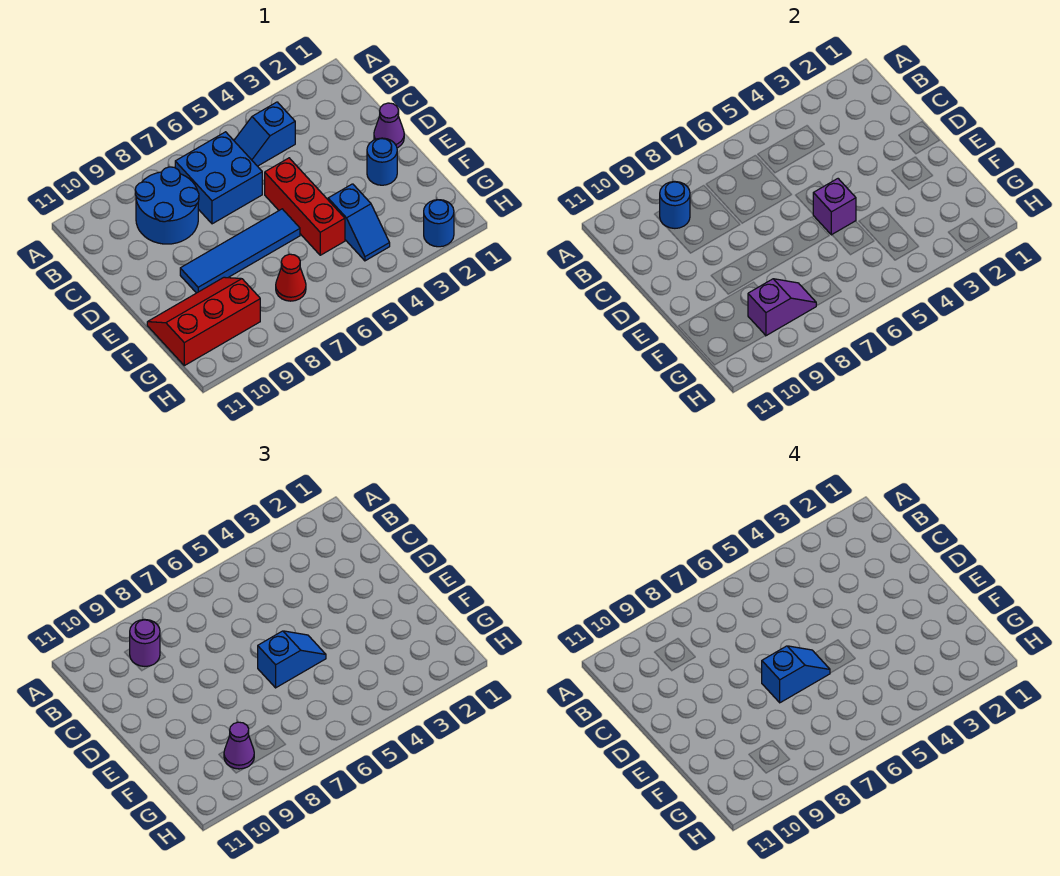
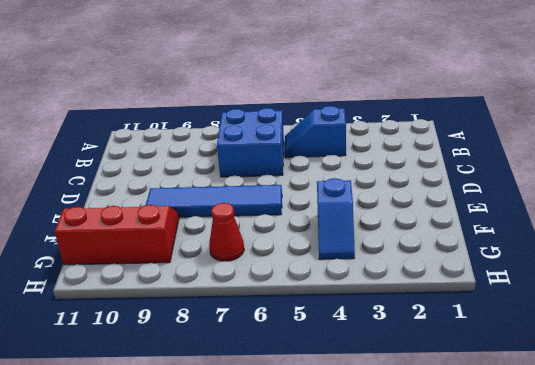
none -> blue 2x2 round brick [135,167,199,244]
none -> purple 1x1 cone [374,103,404,148]
none -> red 1x3 brick [265,158,345,255]

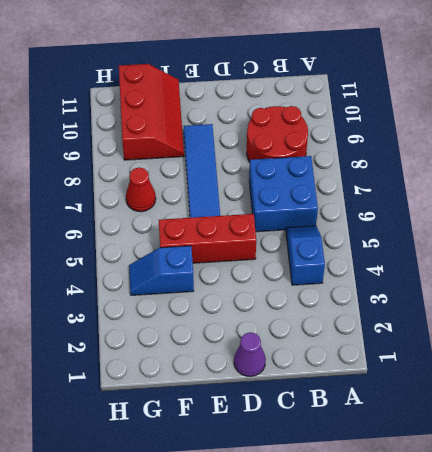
red 2x2 round brick [247,106,308,162] -> blue 2x2 round brick [135,167,199,244]
none -> blue 1x1 round brick [367,138,397,185]
none -> blue 1x1 round brick [424,200,454,247]
none -> blue 1x1 round brick [660,182,690,228]

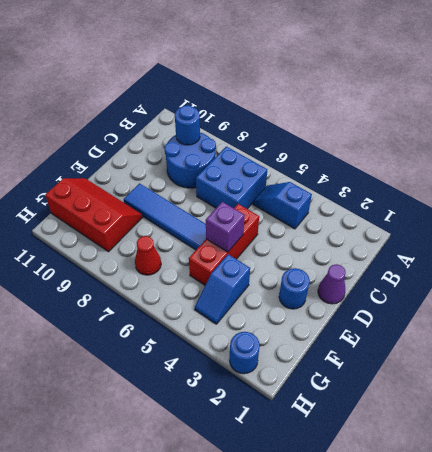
none -> purple 1x2 slope [748,279,816,336]
none -> purple 1x1 round brick [130,620,160,666]
none -> blue 1x2 slope [258,631,326,688]

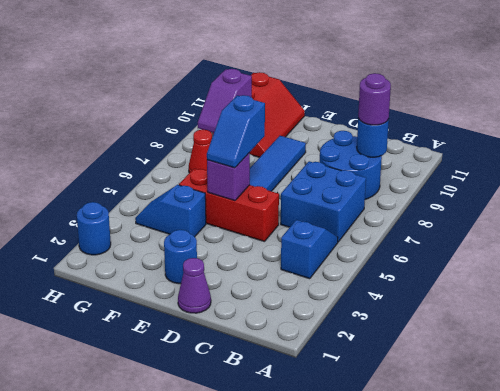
none -> purple 1x1 cone [224,722,254,769]
none -> blue 1x2 slope [762,646,830,703]

